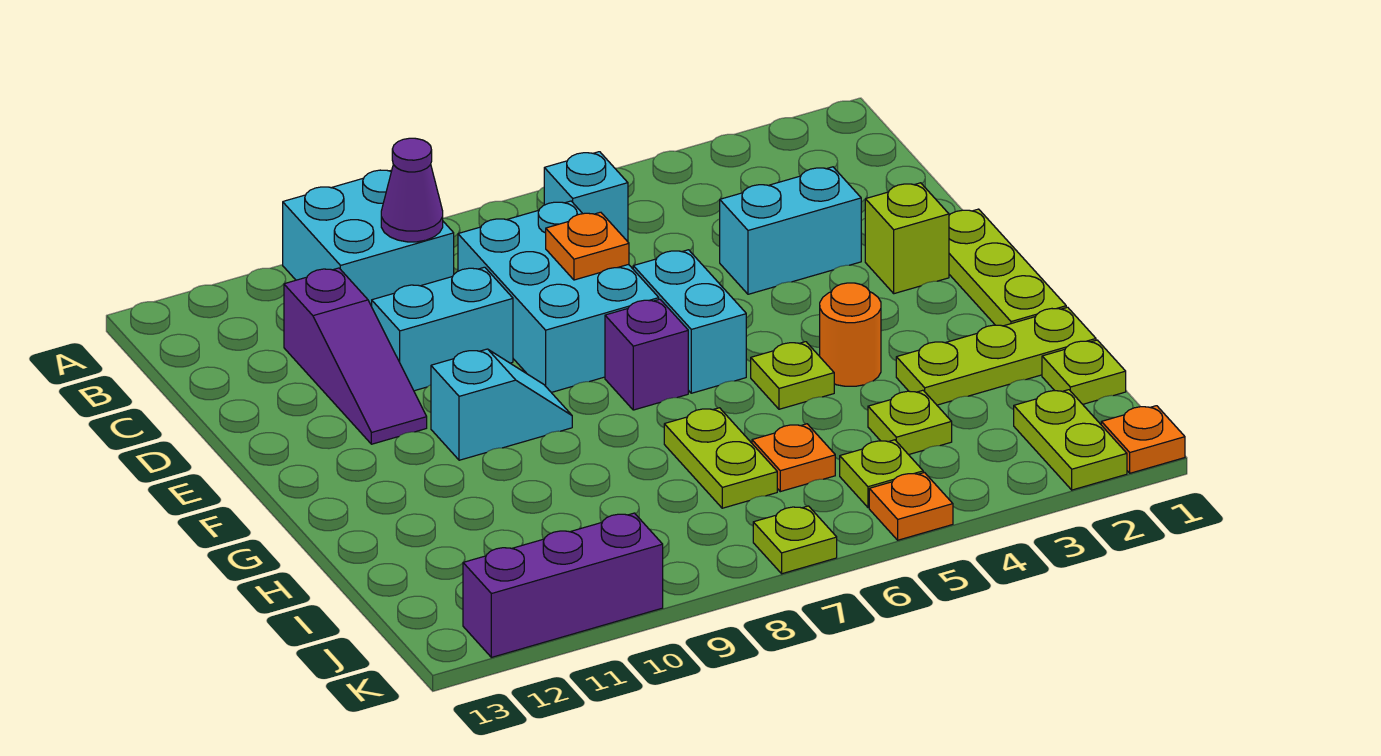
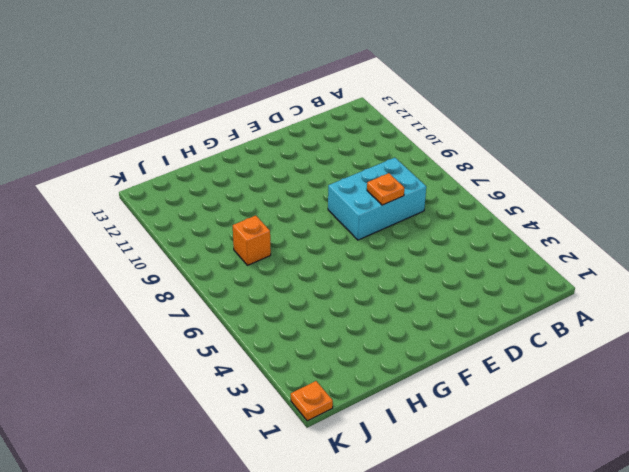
orange 1x1 brick [233,216,271,265] -> none
none -> cyan 2x2 brick [283,170,454,306]
none -> cyan 1x1 brick [544,152,628,242]
none -> purple 1x3 slope [284,268,427,444]

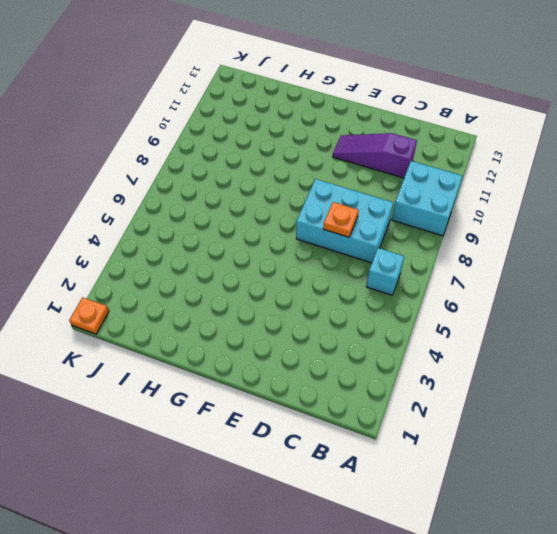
none -> cyan 1x2 brick [720,167,861,294]
none -> cyan 1x2 brick [372,267,513,391]
none -> lime 1x3 plate [949,209,1066,326]

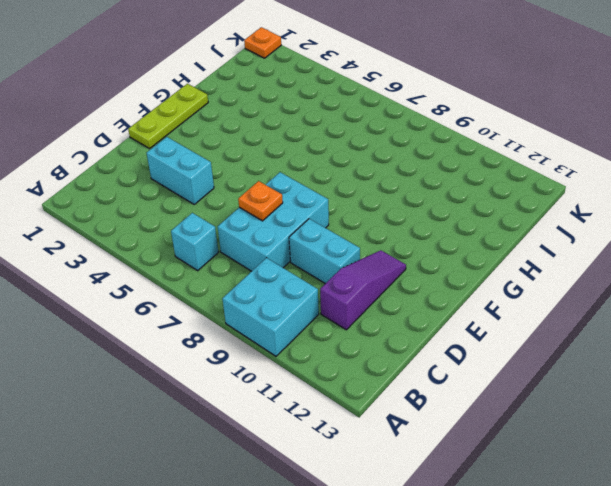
none -> lime 1x1 brick [865,183,949,294]
none -> cyan 1x2 brick [633,250,746,393]
none -> purple 1x1 brick [605,299,688,410]

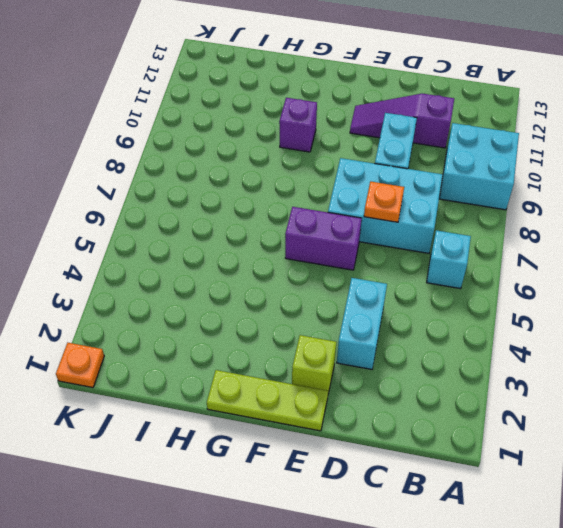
purple 1x2 brick [285,207,362,270] -> cyan 1x2 brick [633,250,746,393]
purple 1x1 brick [279,98,317,152] -> purple 1x1 brick moved to [605,299,688,410]
none -> cyan 1x2 slope [431,349,572,460]
none -> orange 1x1 round brick [820,283,881,386]
none -> lime 1x1 plate [751,342,834,409]

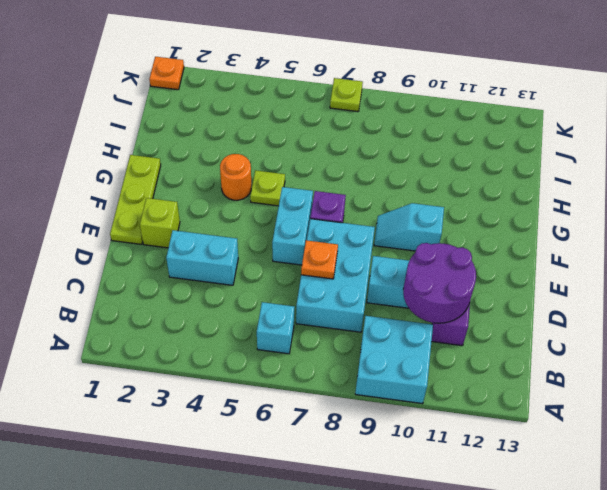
purple 2x2 round brick [403,243,476,323] -> none
none -> lime 1x3 plate [896,307,1096,405]
none -> lime 1x2 plate [664,408,777,508]
none -> lime 1x1 plate [1042,340,1126,404]

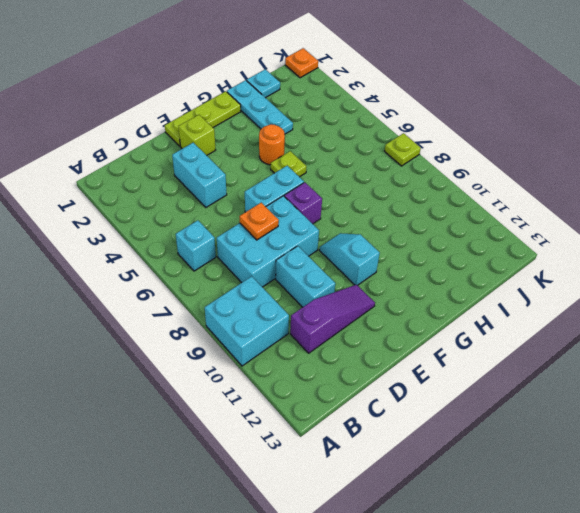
cyan 1x3 plate [227,80,293,134] -> lime 1x3 plate [896,307,1096,405]
cyan 1x1 plate [247,69,280,98] -> lime 1x1 plate [1042,340,1126,404]
none -> lime 1x2 plate [664,408,777,508]
none -> lime 1x1 plate [868,390,952,455]
none -> orange 1x1 plate [752,424,835,492]

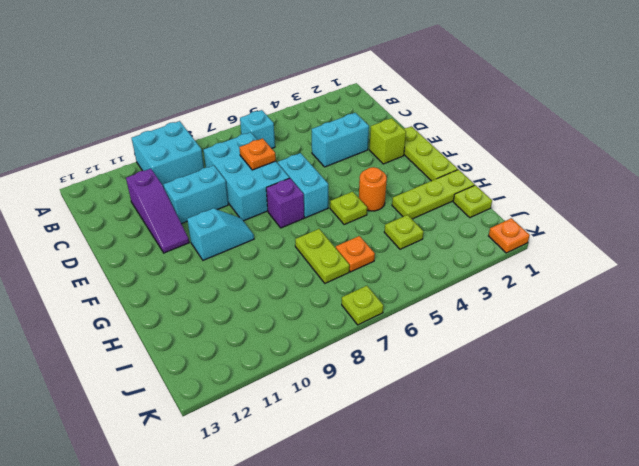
none -> lime 1x2 plate [1014,390,1127,490]
none -> lime 1x1 plate [840,440,923,508]
none -> orange 1x1 plate [869,473,953,540]

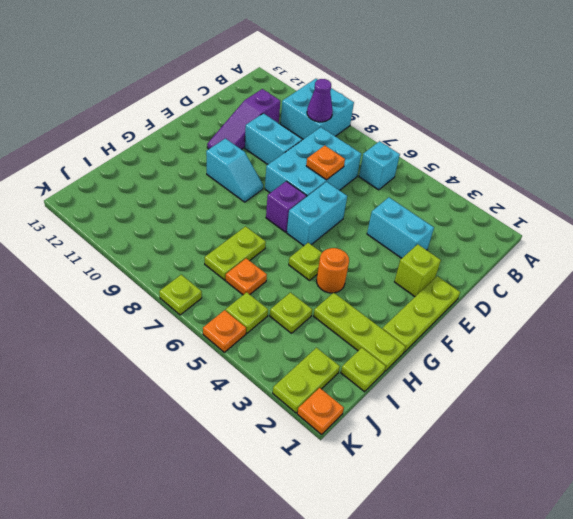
none -> purple 1x3 brick [463,513,663,657]

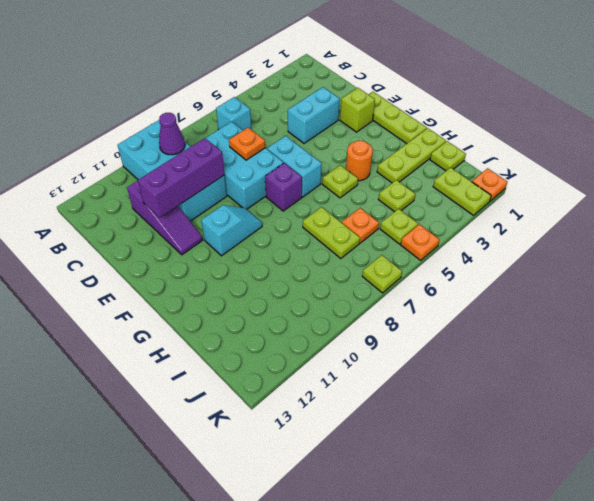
purple 1x3 brick [138,138,225,218] -> purple 1x3 brick moved to [463,513,663,657]

